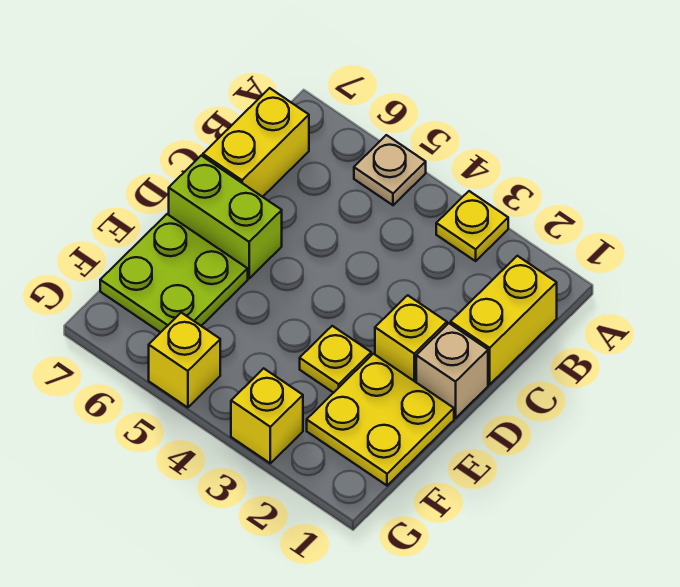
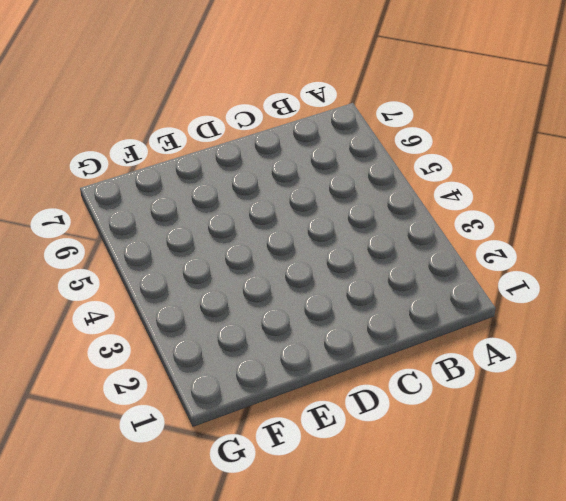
none -> yellow 1x1 plate [436,191,508,261]
none -> tan 1x1 plate [354,135,426,205]
none -> yellow 1x2 brick [451,256,557,384]

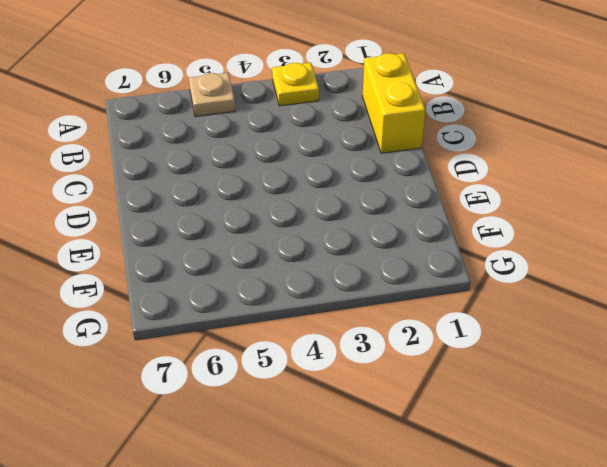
none -> yellow 1x2 brick [203,88,309,197]
none -> tan 1x1 brick [416,323,488,418]
none -> yellow 1x1 brick [375,295,447,382]

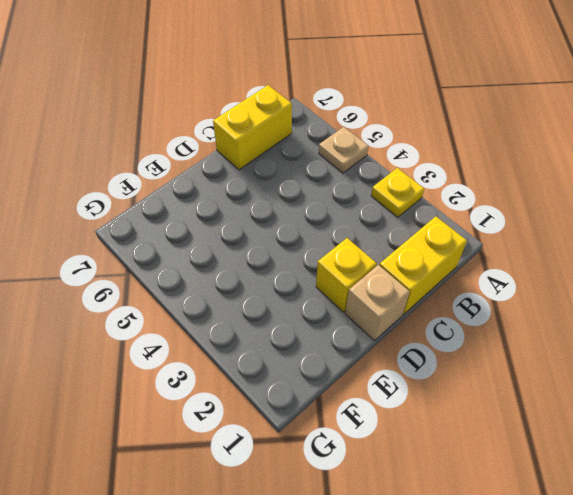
none -> lime 1x2 brick [169,156,282,278]
none -> yellow 2x2 plate [307,354,454,486]
none -> yellow 1x1 plate [300,326,371,393]

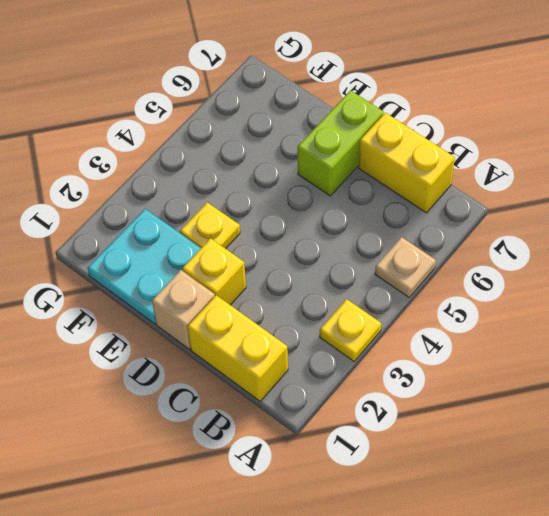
cyan 2x2 plate [87,209,201,324] -> yellow 2x2 plate [307,354,454,486]
none -> lime 2x2 plate [100,214,248,332]
none -> yellow 1x1 brick [231,368,303,463]
none -> yellow 1x1 brick [149,313,220,408]

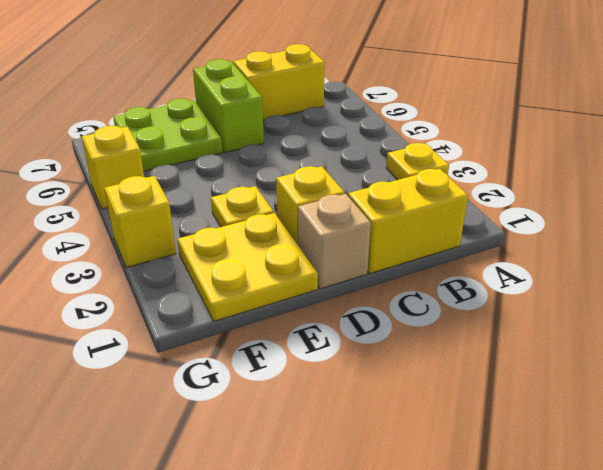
none -> tan 1x1 plate [354,135,426,205]

